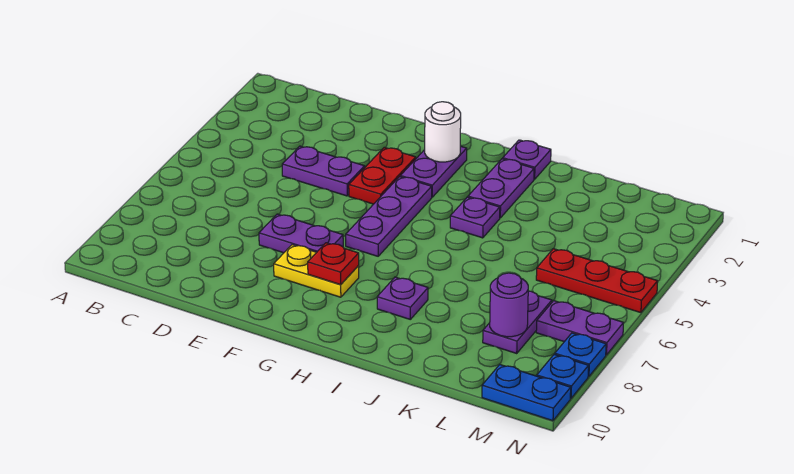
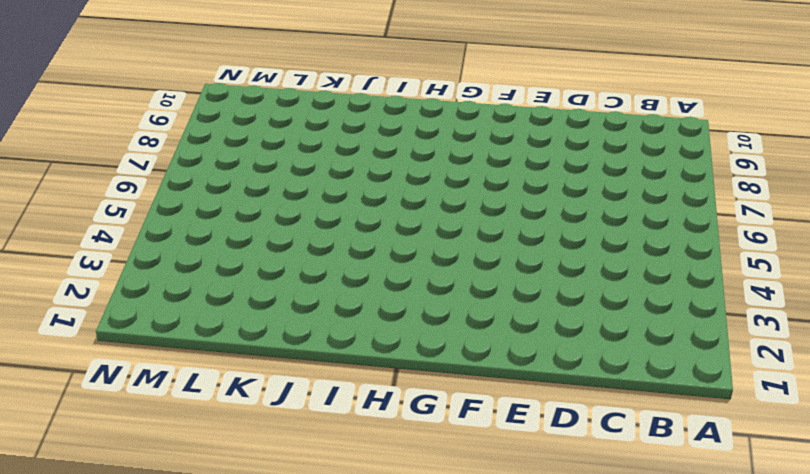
none -> purple 1x2 plate [282,146,365,196]
none -> purple 1x2 plate [259,214,343,253]
none -> red 1x2 plate [349,147,416,204]

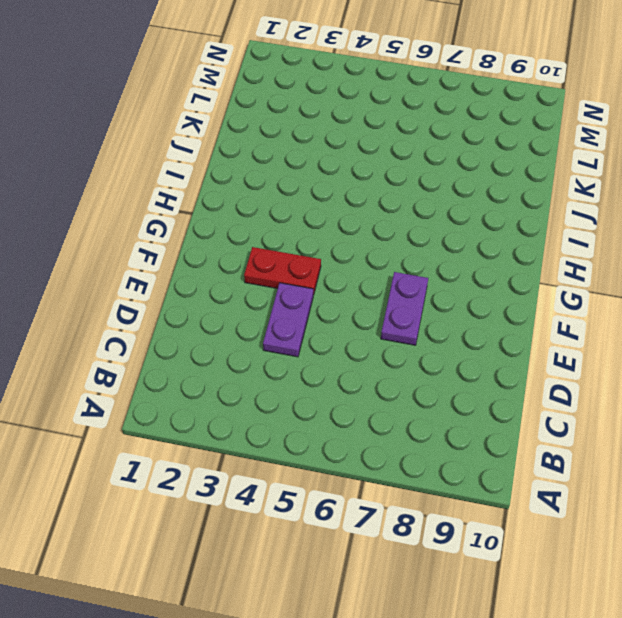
none -> yellow 1x2 plate [274,245,359,297]
none -> purple 1x2 plate [400,146,467,197]
none -> purple 1x3 plate [346,177,432,256]

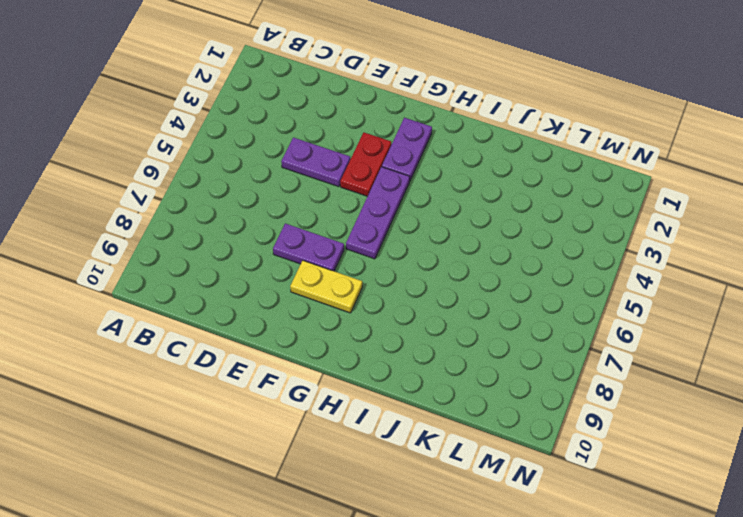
none -> purple 1x1 plate [503,140,551,179]
none -> purple 1x2 plate [468,159,534,218]
none -> purple 1x1 plate [450,197,500,238]

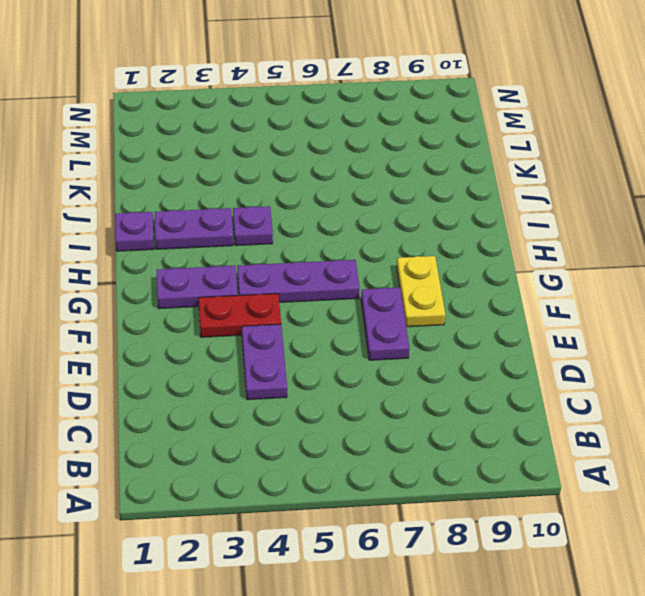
none -> purple 1x1 plate [377,277,428,319]
none -> red 1x3 plate [536,249,658,313]
none -> purple 1x2 plate [483,291,552,353]

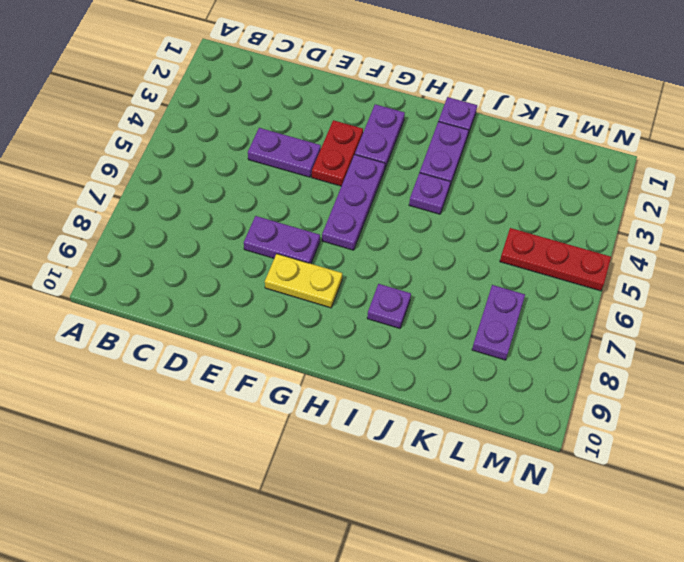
none -> purple 1x2 plate [536,301,624,355]
none -> blue 1x2 plate [482,365,571,421]
none -> blue 1x1 plate [555,333,606,377]

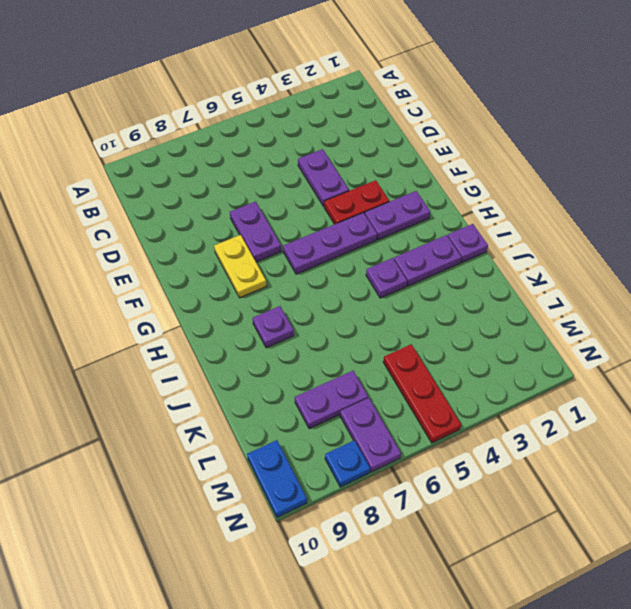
none -> blue 1x1 plate [537,354,589,398]
none -> white 1x1 round brick [425,102,461,162]
none -> red 1x1 plate [308,243,359,285]

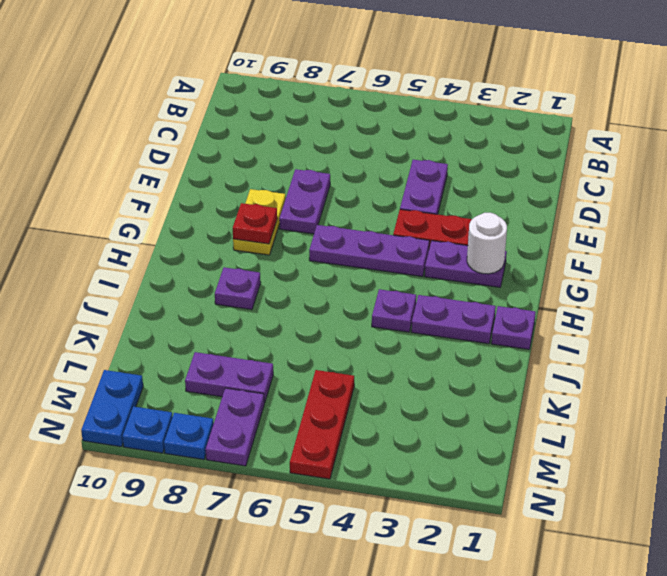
none -> purple 1x1 round brick [490,273,528,337]

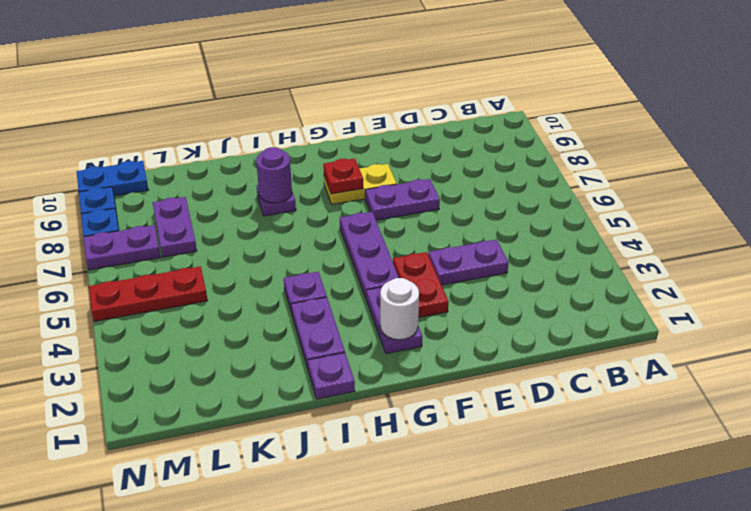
purple 1x1 round brick [256,147,292,203] -> purple 1x1 round brick moved to [490,273,528,337]

